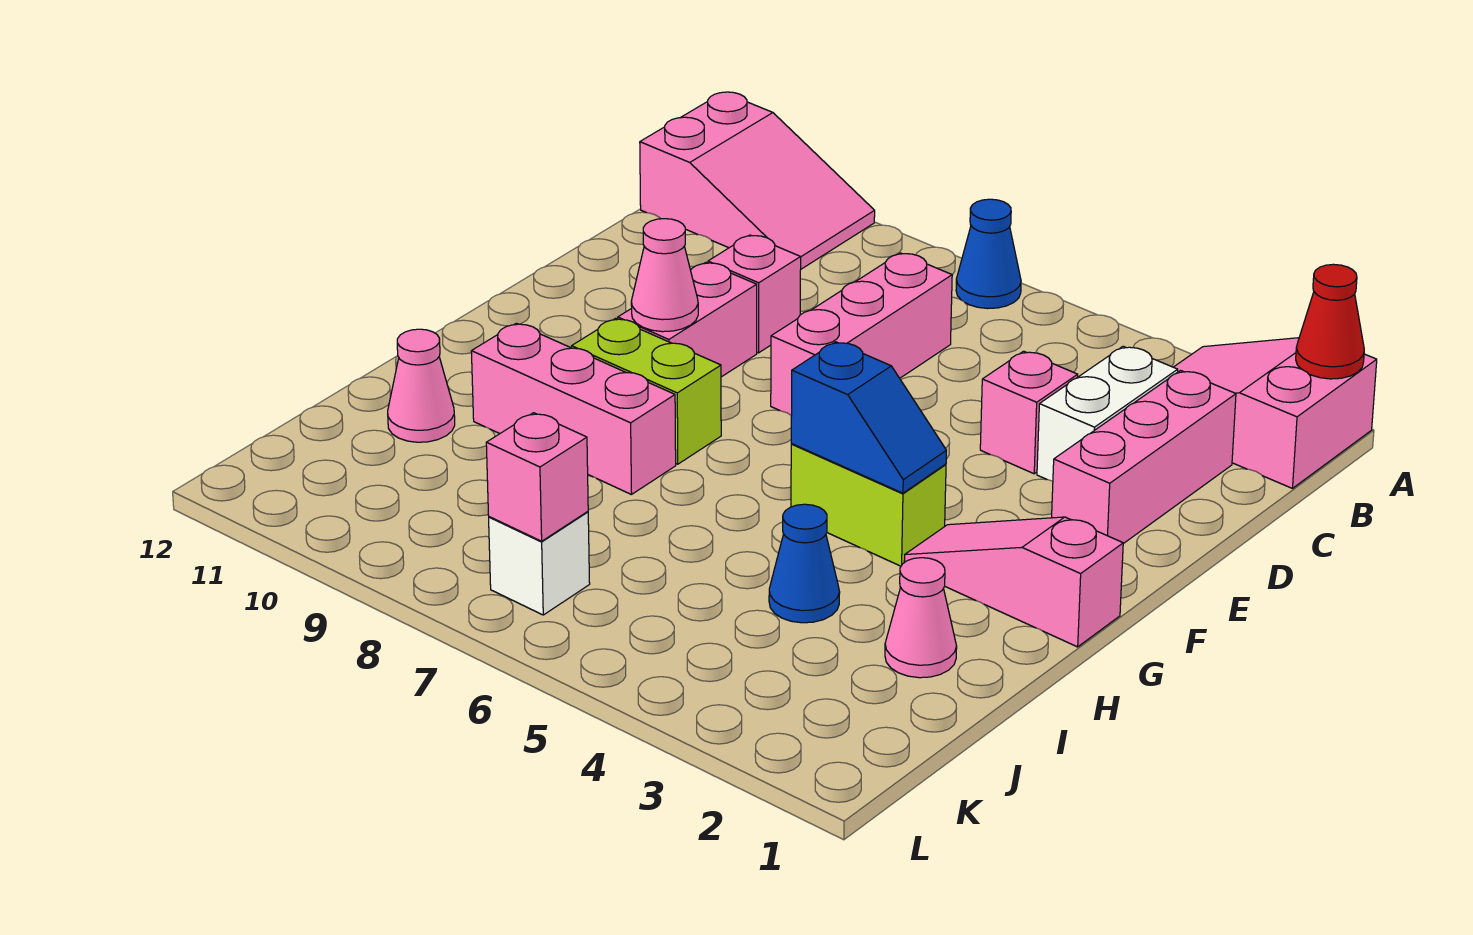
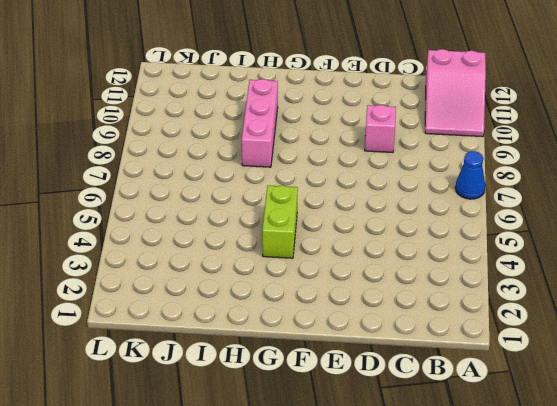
none -> pink 2x3 slope [1174,338,1377,488]
none -> pink 1x3 brick [1052,371,1236,544]
none -> white 1x2 brick [1037,346,1178,481]

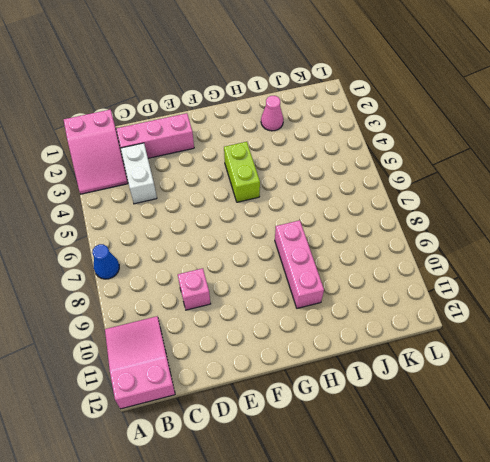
white 1x2 brick [121,143,157,204] -> white 1x2 brick turned to [1037,346,1178,481]
none -> pink 1x3 brick [771,253,952,416]
none -> pink 1x1 brick [980,351,1078,474]
none -> pink 1x2 brick [618,263,757,377]

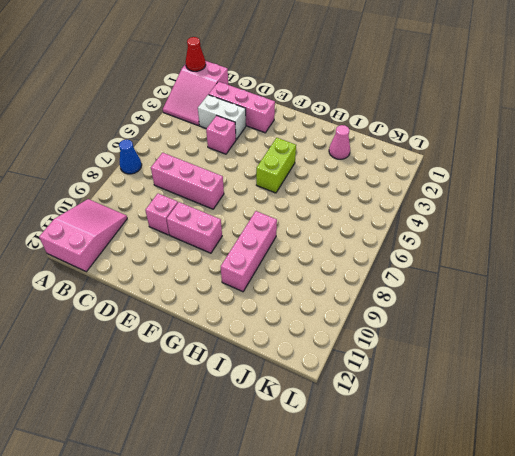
none -> pink 1x3 slope [904,517,1123,647]
none -> lime 1x2 brick [572,318,721,464]
none -> blue 1x1 cone [769,504,840,623]

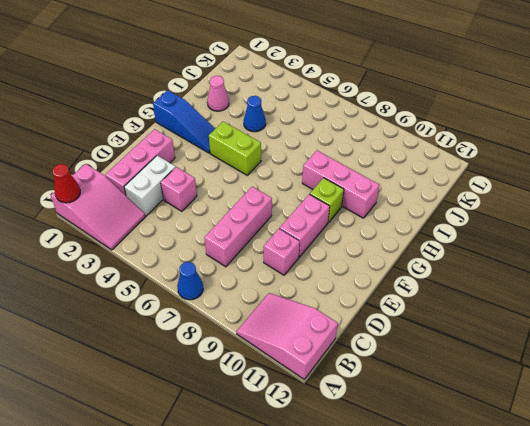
blue 1x3 slope [153,90,215,153] -> pink 1x3 slope [904,517,1123,647]
lime 1x1 brick [310,178,344,222] -> lime 1x2 brick [572,318,721,464]
none -> pink 1x1 cone [388,329,455,442]
none -> white 1x1 brick [489,512,590,615]
none -> pink 1x1 cone [631,219,698,332]

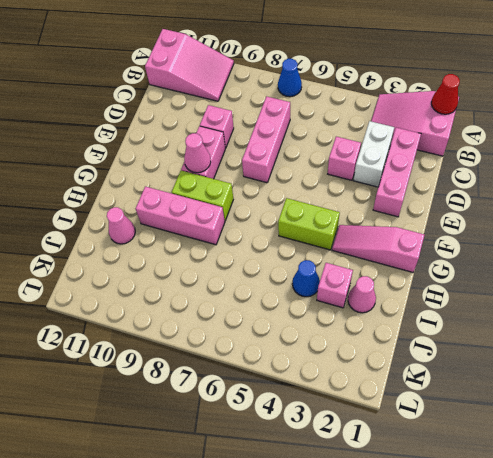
pink 1x1 brick [317,263,353,308] -> pink 1x1 brick moved to [486,413,588,541]
none -> white 1x1 brick [489,512,590,615]
none -> blue 1x2 slope [791,342,946,493]

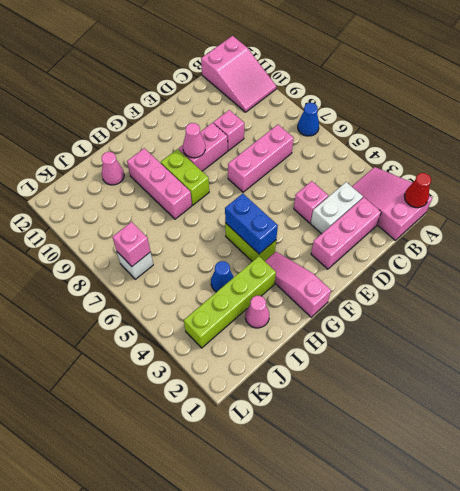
blue 1x2 brick [225,194,278,254] -> blue 1x2 slope [791,342,946,493]
lime 1x4 brick [184,256,276,348] -> none

